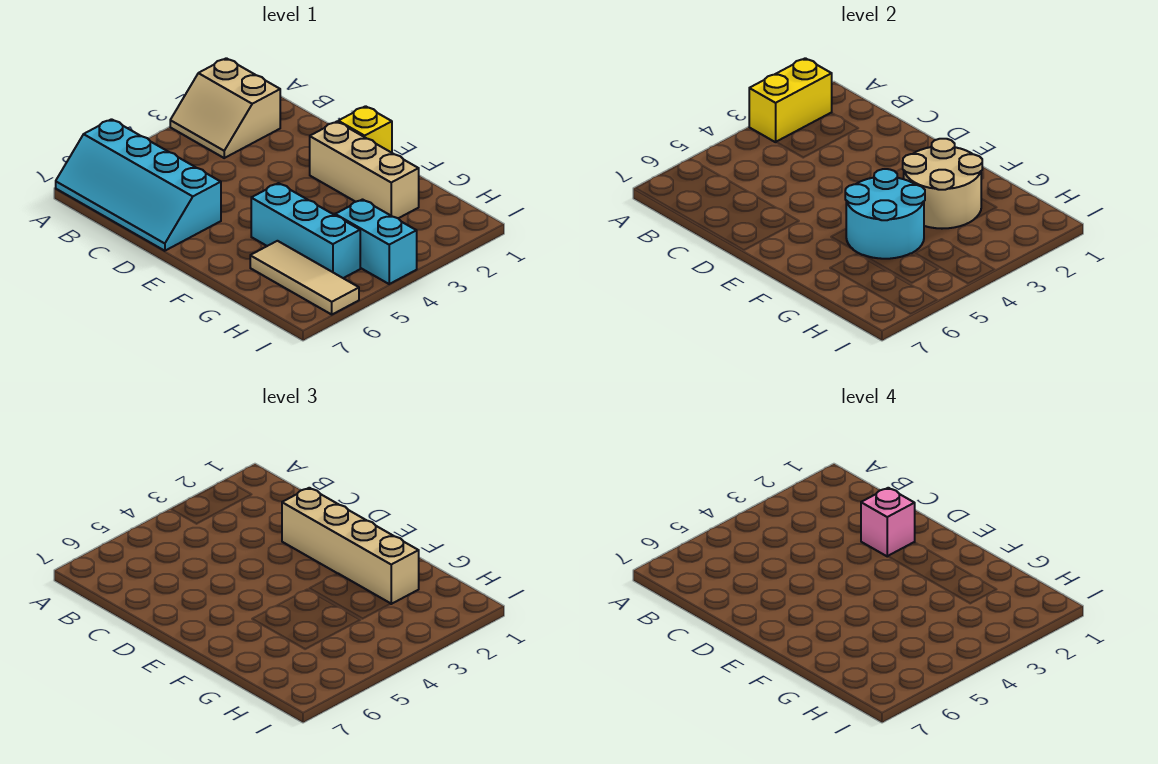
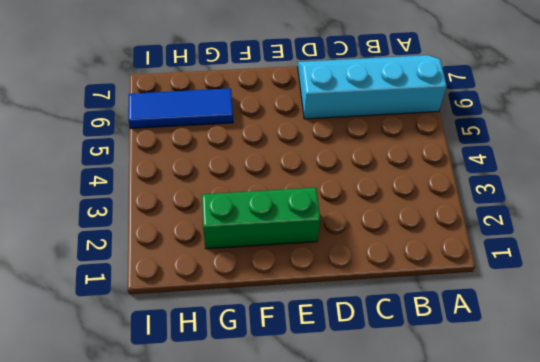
green 1x3 brick [202,188,320,249] -> tan 1x3 brick [310,122,419,218]
blue 1x3 tile [128,88,233,128] -> tan 1x3 tile [250,241,359,314]
none -> tan 2x2 slope [170,58,280,158]
none -> yellow 1x1 brick [338,106,392,153]
none -> cyan 1x3 brick [251,183,360,278]

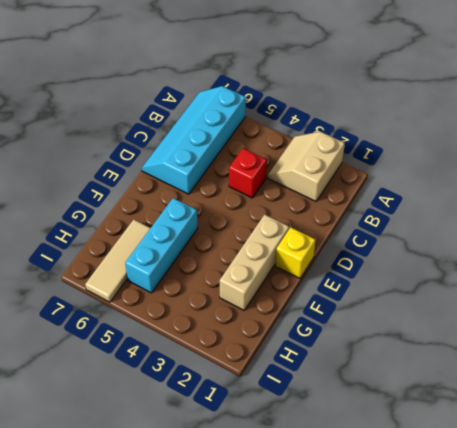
red 1x1 brick [229,148,267,198] -> none
none -> cyan 1x2 brick [335,200,417,284]
none -> yellow 1x2 brick [749,58,832,142]
none -> tan 2x2 round brick [903,139,982,229]

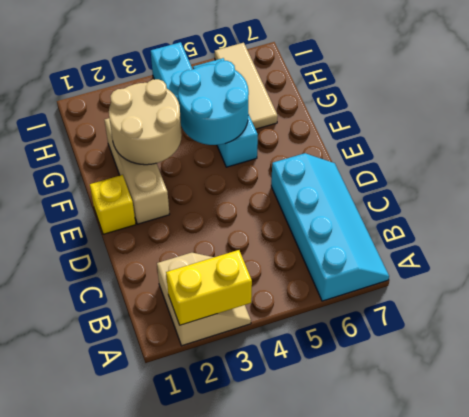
none -> tan 1x4 brick [282,488,419,604]
none -> pink 1x1 brick [861,488,915,556]

